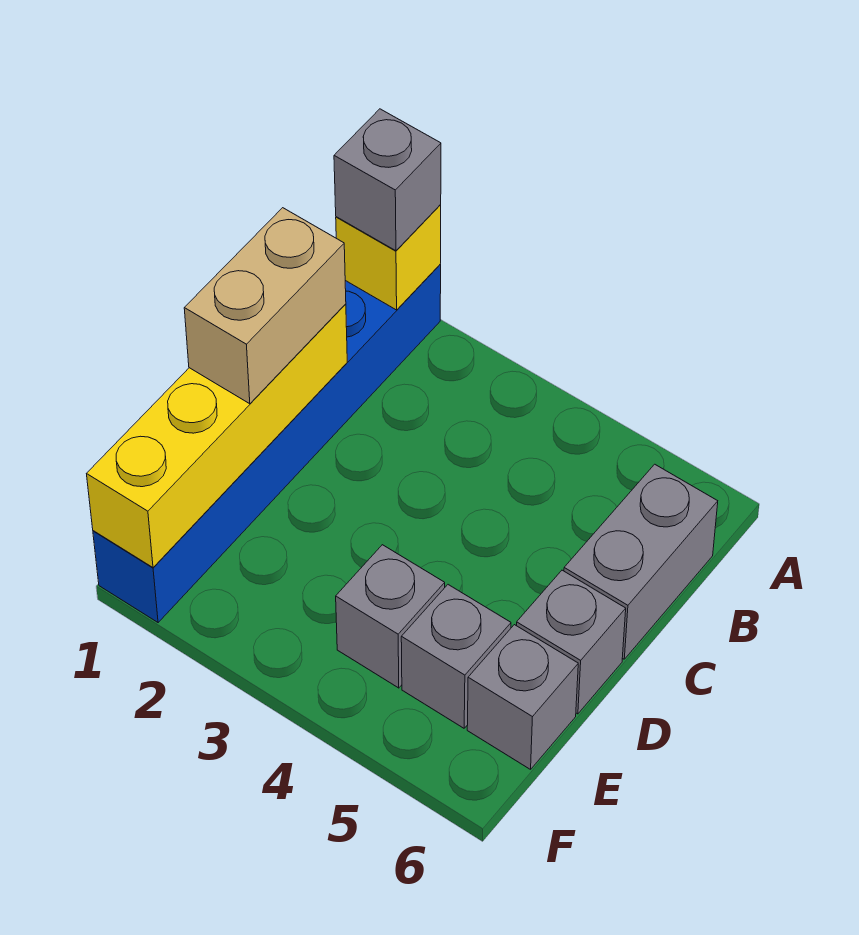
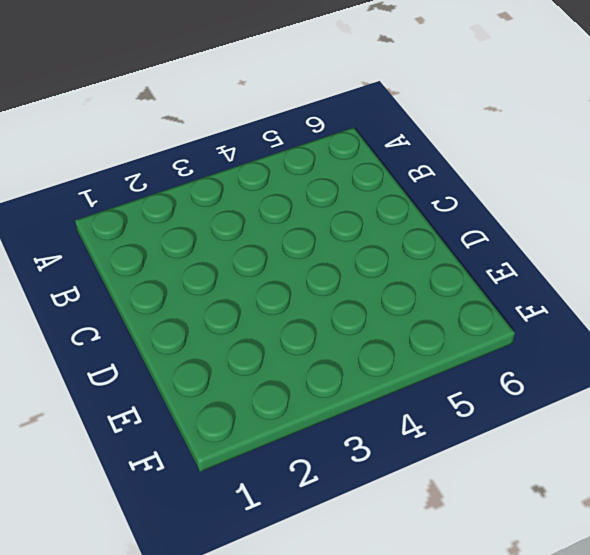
none -> blue 1x6 brick [93,265,441,622]
none -> grey 1x2 brick [564,464,718,659]

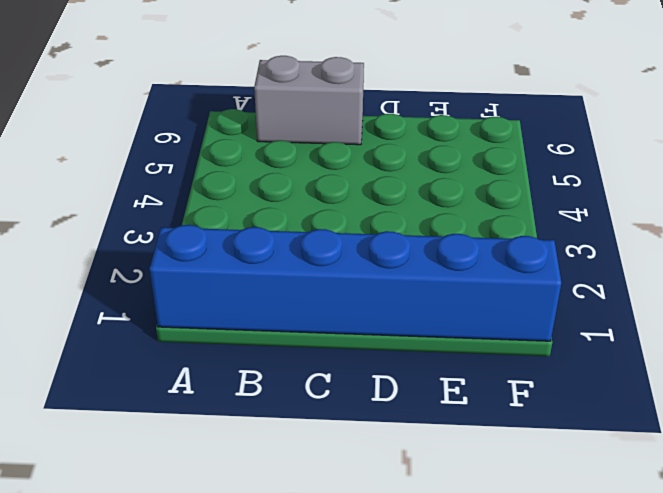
none -> grey 1x1 brick [517,570,626,714]
none -> grey 1x1 brick [336,545,445,688]

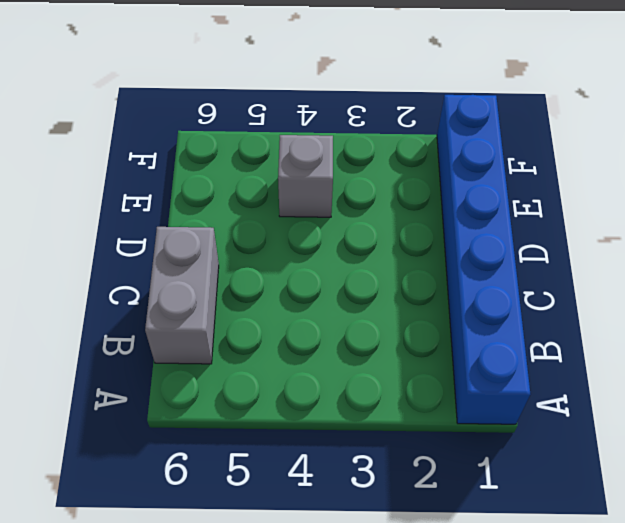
none -> grey 1x1 brick [517,570,626,714]
none -> grey 1x1 brick [401,585,511,728]

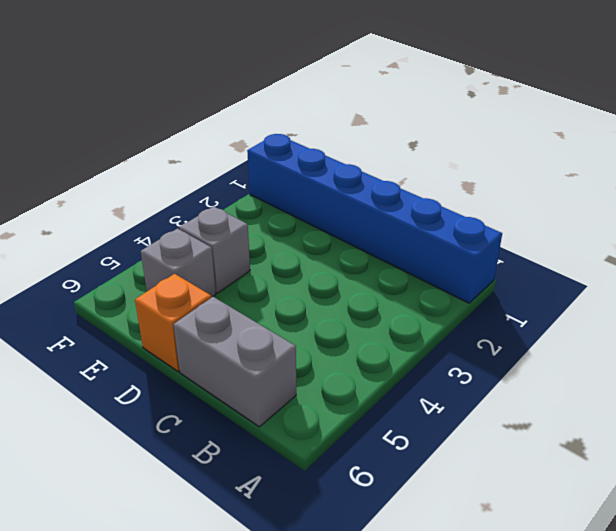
orange 1x1 brick [135,274,211,371] -> grey 1x1 brick [517,570,626,714]
none -> grey 1x1 brick [467,625,578,769]
none -> yellow 1x1 brick [336,205,441,310]

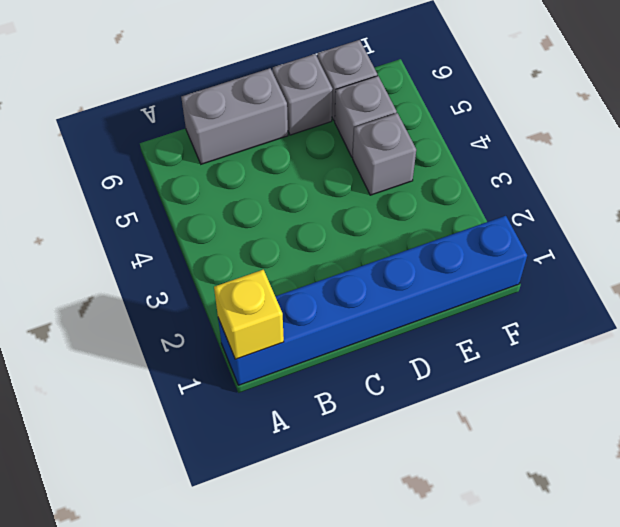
none -> yellow 1x4 brick [87,304,347,567]
none -> grey 1x1 brick [334,109,441,251]

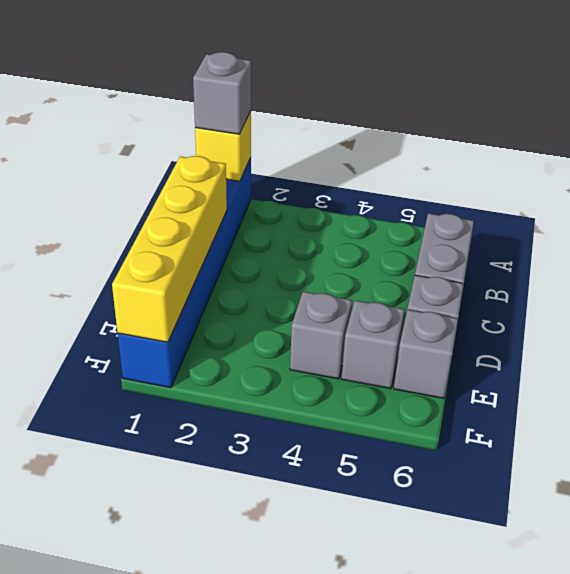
none -> tan 1x2 brick [184,208,346,404]

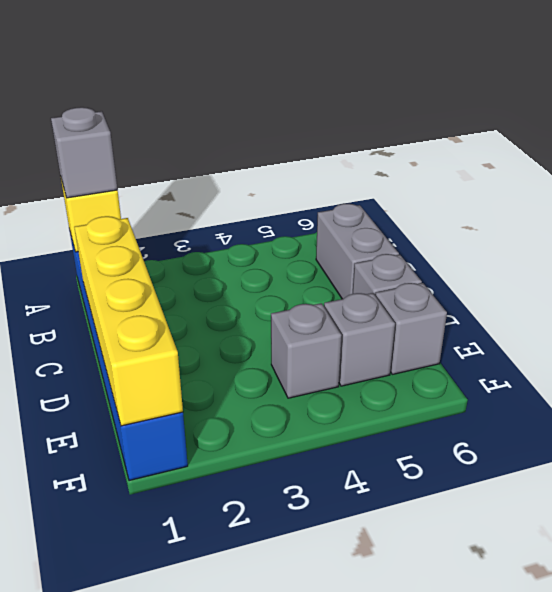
none -> tan 1x2 brick [184,208,346,404]

